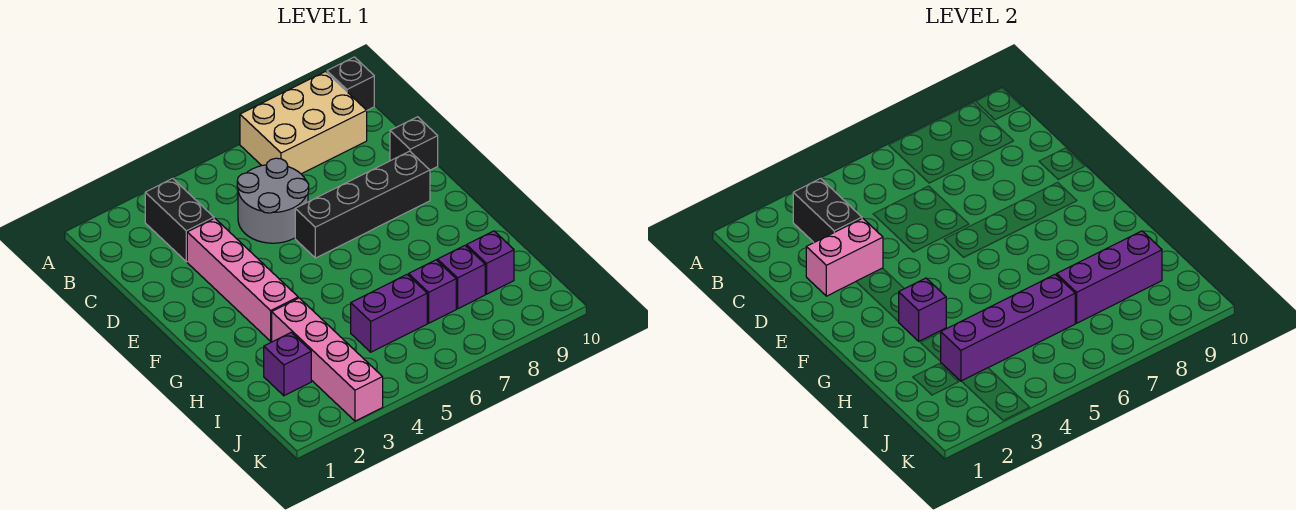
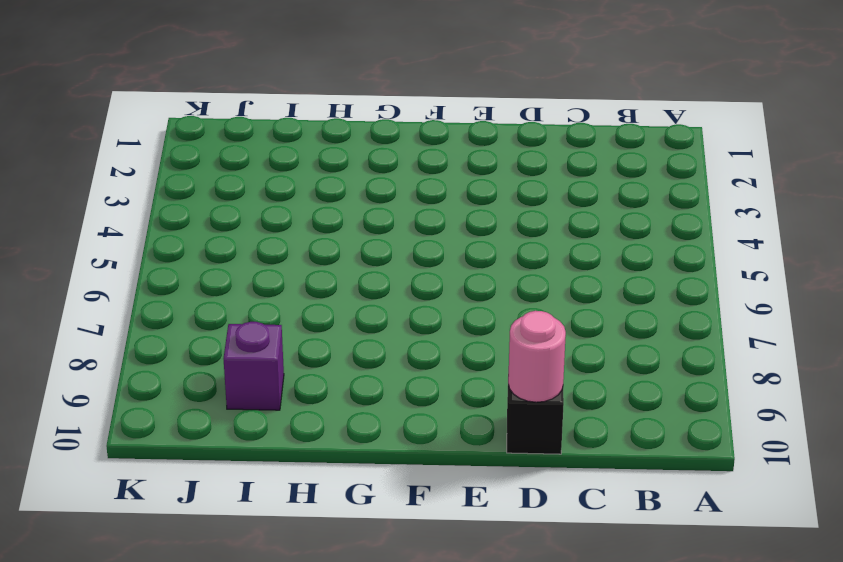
pink 1x1 round brick [508,311,566,402] -> none
none -> tan 2x3 brick [240,72,367,174]
none -> black 1x1 brick [327,57,374,110]
none -> black 1x2 brick [145,178,214,262]

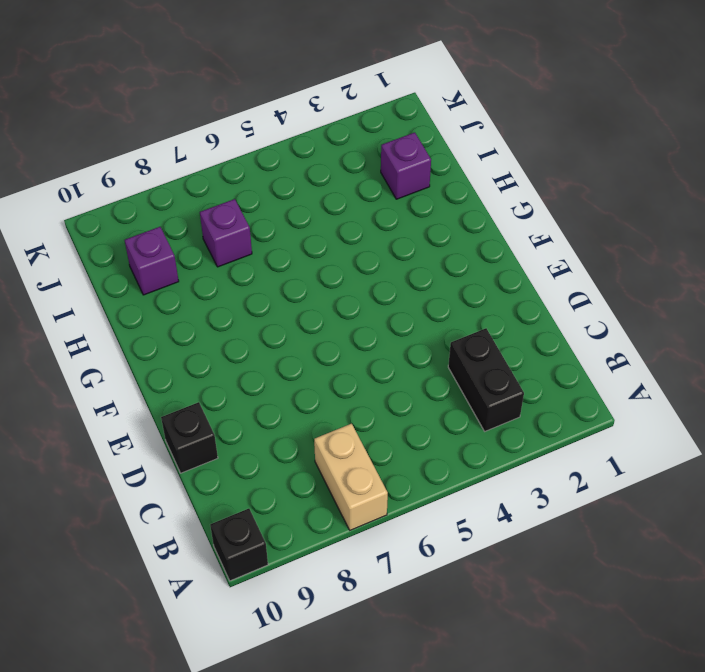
tan 1x2 brick [314,424,388,530] -> tan 2x3 brick [240,72,367,174]
none -> grey 2x2 round brick [237,158,309,243]
none -> pink 1x4 brick [187,218,298,341]
none -> black 1x4 brick [295,151,430,258]

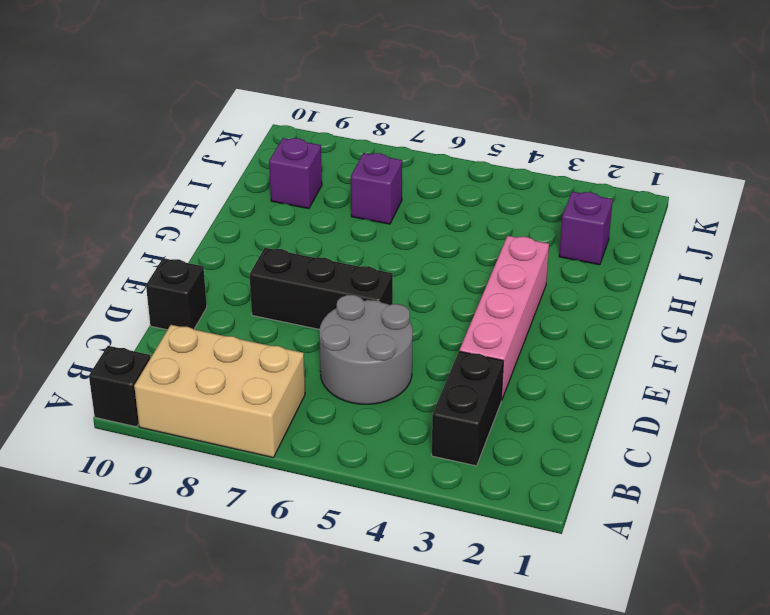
black 1x3 brick [249,248,393,329] -> black 1x4 brick [295,151,430,258]
none -> pink 1x4 brick [272,298,383,421]
none -> purple 1x2 brick [351,275,427,352]
none -> purple 1x1 brick [438,246,485,309]

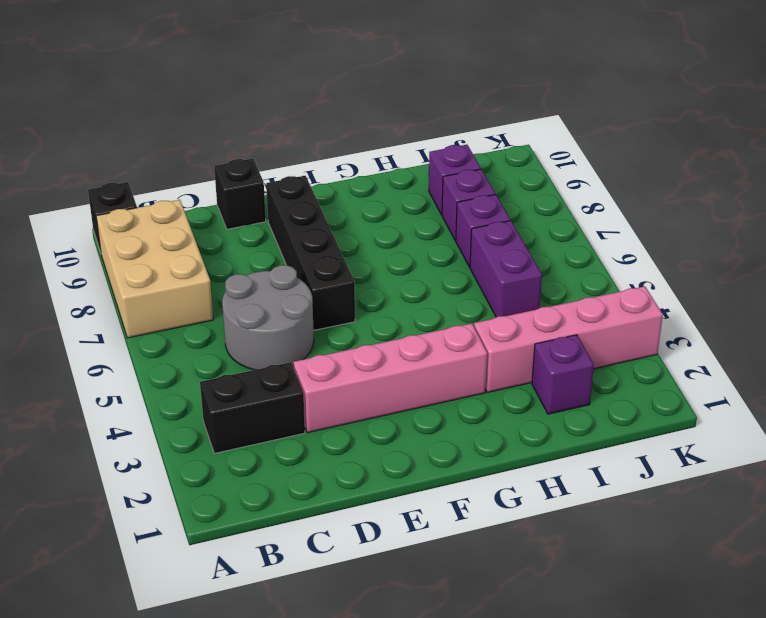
none -> black 1x2 brick [793,178,862,242]
none -> pink 1x2 brick [806,218,883,296]
none -> purple 1x1 brick [899,278,946,341]

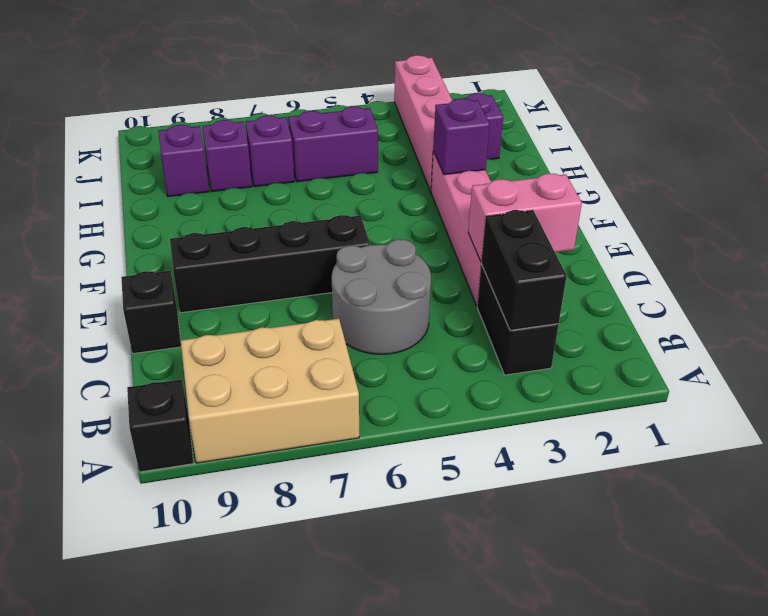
none -> purple 1x4 brick [940,275,1075,381]
none -> purple 1x3 brick [1057,231,1162,323]

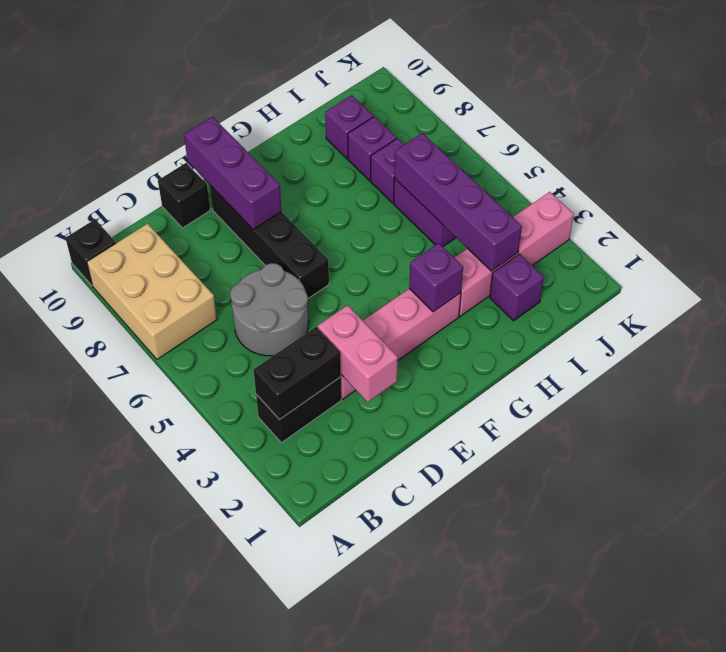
purple 1x3 brick [184,117,282,229] -> purple 1x3 brick moved to [1057,231,1162,323]

